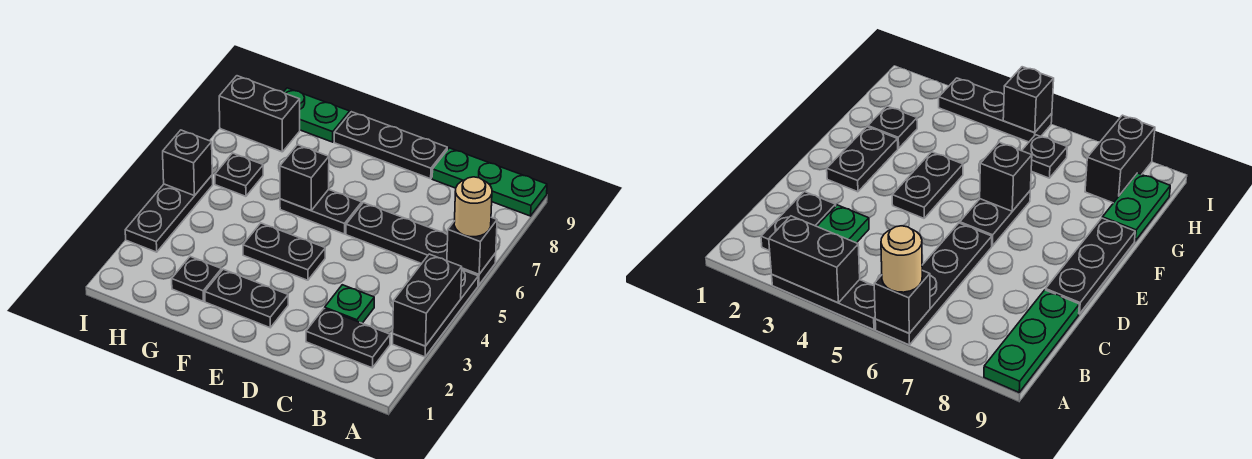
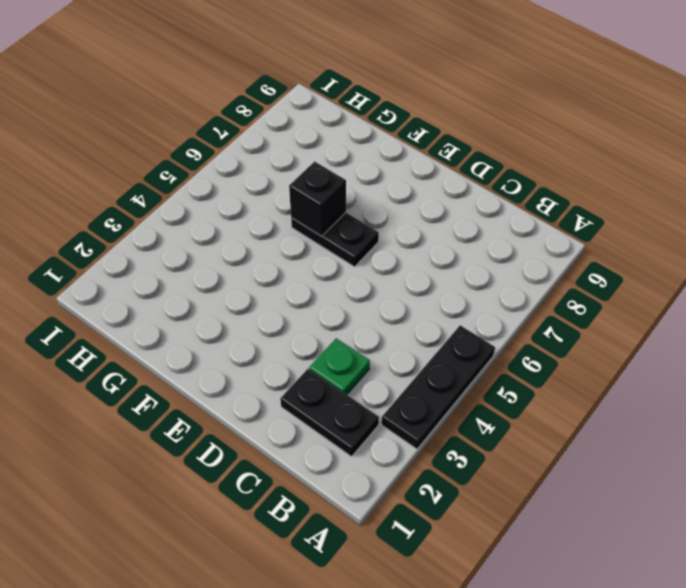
none -> black 1x4 plate [346,203,496,285]
none -> green 1x3 plate [432,148,547,216]
none -> black 1x3 plate [334,112,447,179]

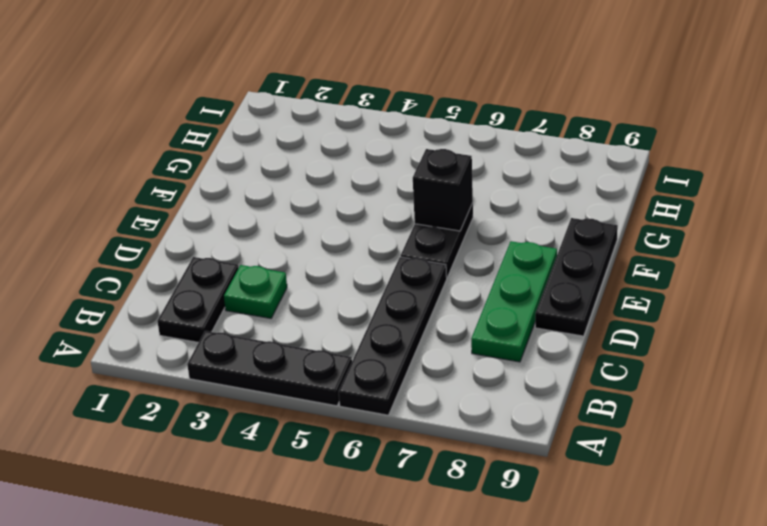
green 1x3 plate [471,241,557,362] -> green 1x3 plate moved to [432,148,547,216]
none -> black 1x2 plate [205,269,288,328]
none -> black 1x2 plate [243,223,325,280]
none -> black 1x1 plate [172,256,222,301]

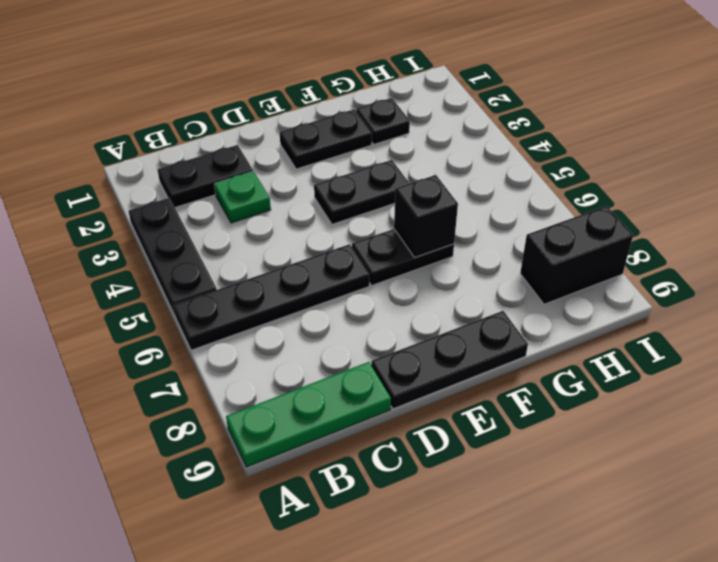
none -> green 1x2 plate [283,88,350,142]
none -> black 1x1 plate [215,153,263,196]
none -> black 1x3 plate [125,175,213,252]

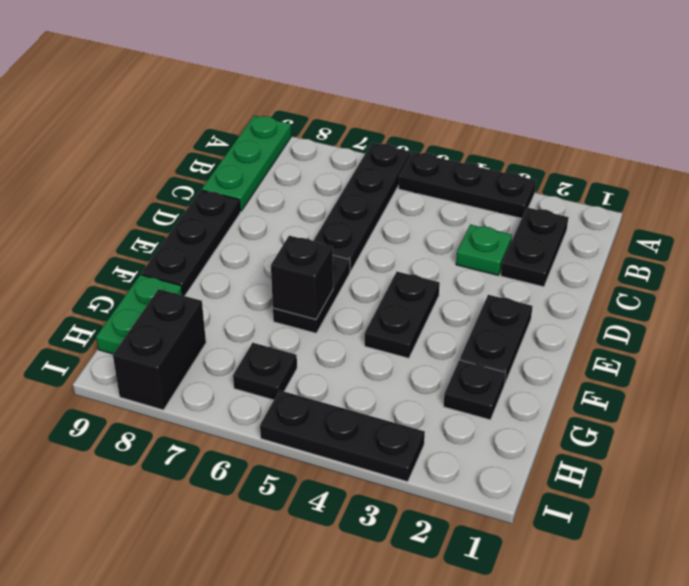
none -> black 1x2 brick [393,254,462,346]
none -> black 1x1 brick [447,217,497,274]
none -> black 1x1 brick [163,130,212,196]

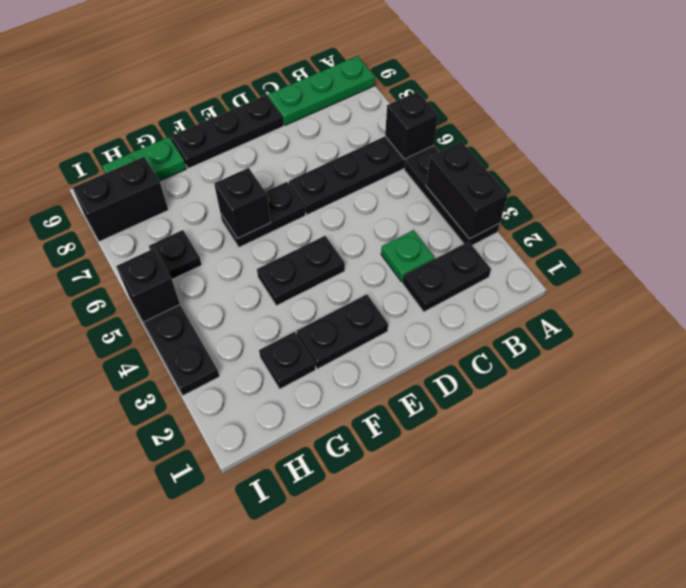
none -> tan 1x1 round brick [454,177,492,237]

